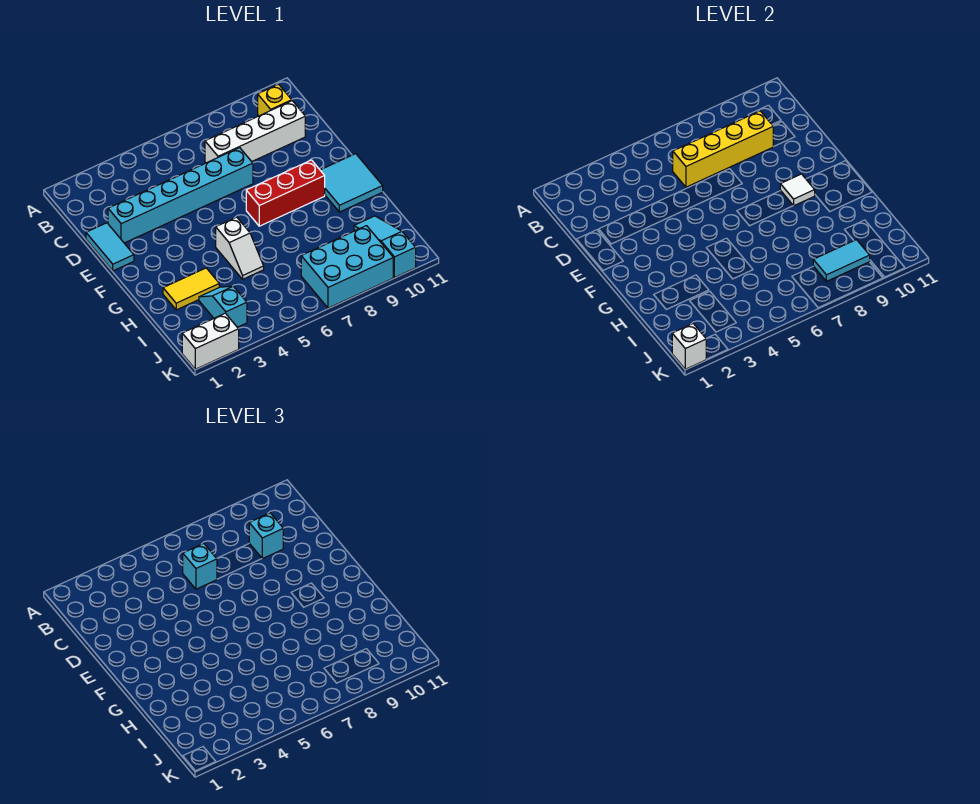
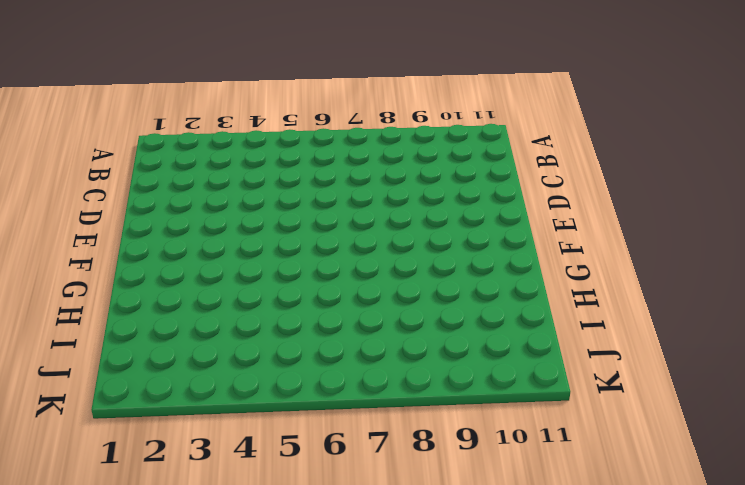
none -> yellow 1x1 brick [258,84,292,116]
none -> white 1x4 brick [205,101,305,163]
none -> cyan 1x2 tile [86,223,134,271]

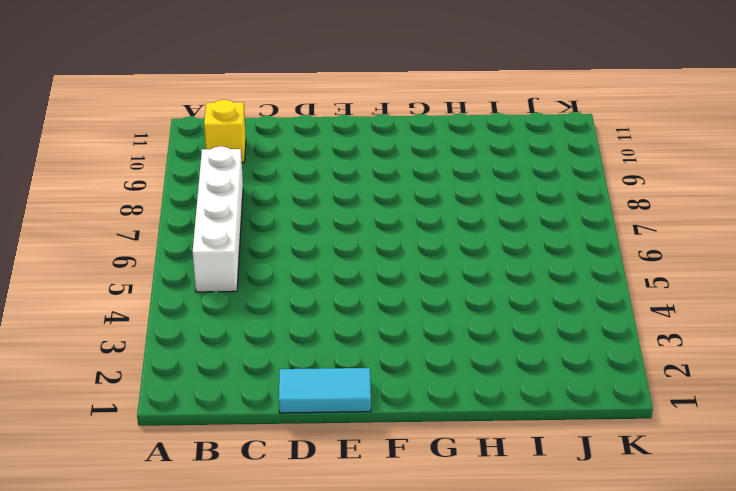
white 1x4 brick [193,146,243,292] -> white 1x4 brick moved to [205,101,305,163]
none -> cyan 1x6 brick [108,148,253,243]
none -> red 1x3 brick [246,160,325,226]
none -> cyan 2x2 tile [320,154,383,212]

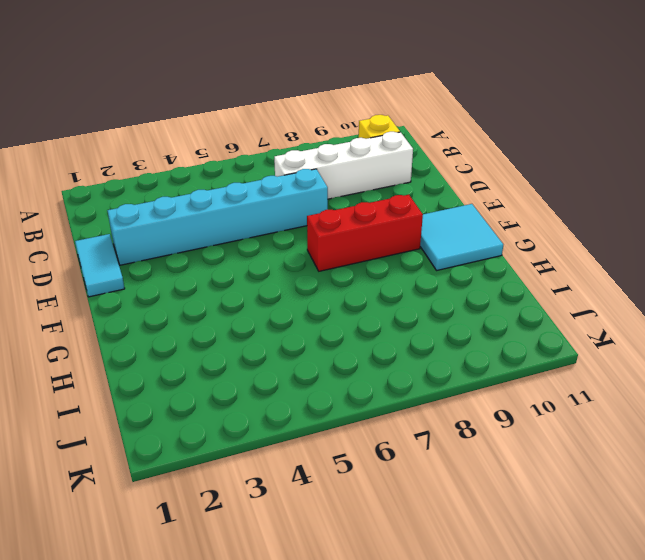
none -> white 1x2 slope [216,217,264,279]
none -> yellow 1x2 tile [163,268,219,310]
none -> cyan 1x2 slope [199,286,247,327]

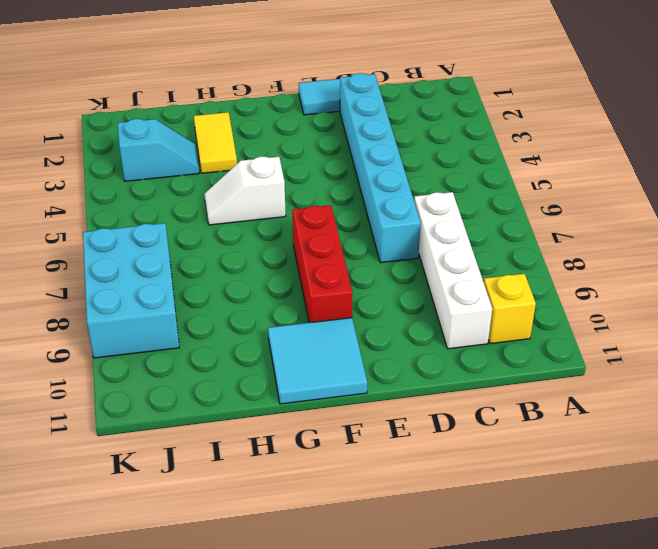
none -> cyan 1x3 slope [354,216,416,278]
none -> white 1x2 brick [182,313,239,369]
none -> yellow 1x4 brick [673,111,773,187]

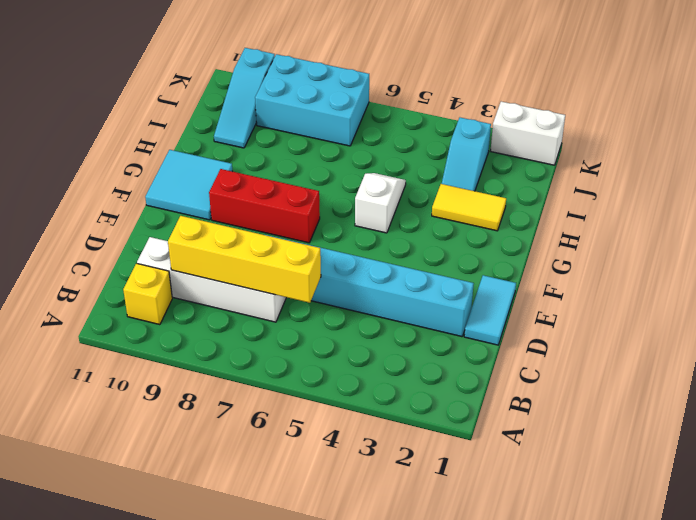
none -> white 1x1 tile [780,174,815,206]
none -> cyan 1x2 tile [813,240,870,281]
none -> white 1x1 brick [672,324,706,369]

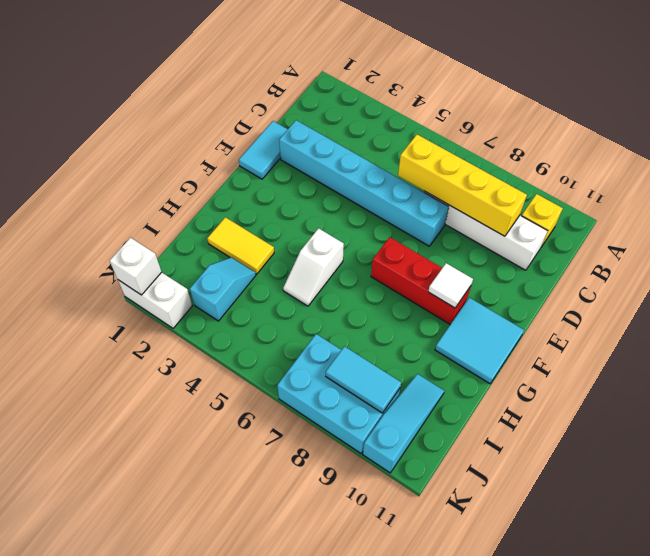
none -> cyan 1x1 brick [183,543,217,589]
none -> cyan 1x1 brick [249,513,283,559]

